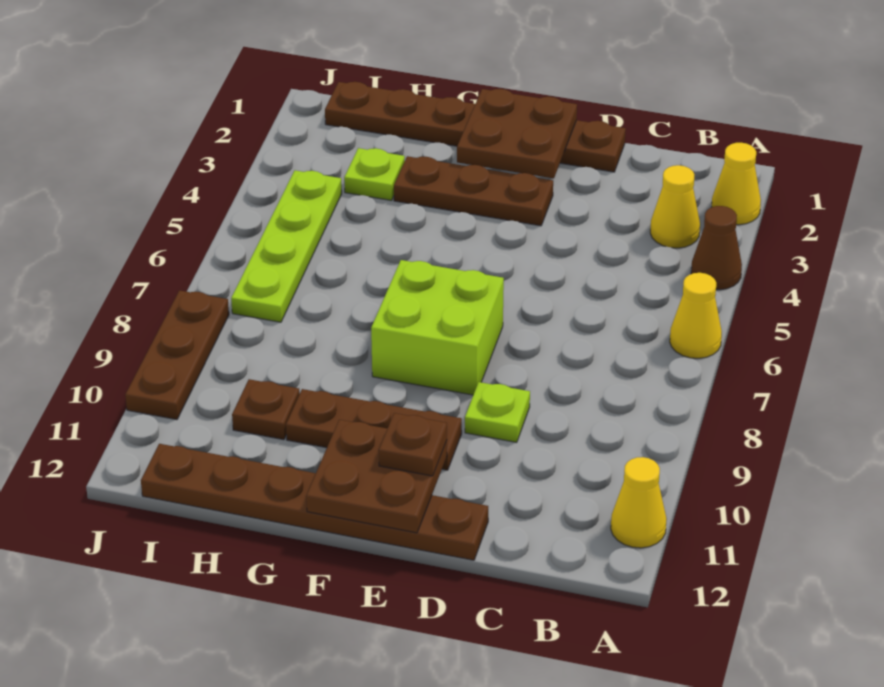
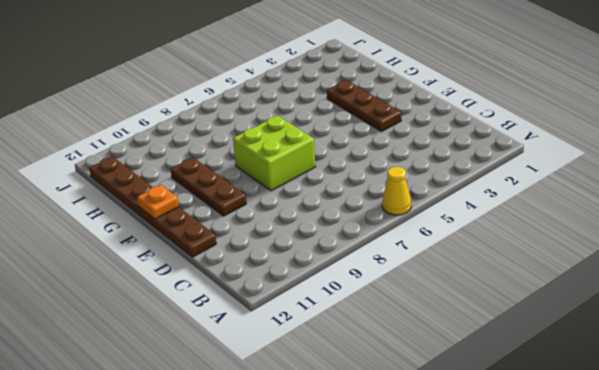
orange 1x1 plate [137,185,179,219] -> brown 2x2 plate [306,420,447,533]
none -> yellow 1x1 cone [712,143,761,225]
none -> brown 1x1 cone [691,206,742,290]
none -> yellow 1x1 cone [611,457,667,548]

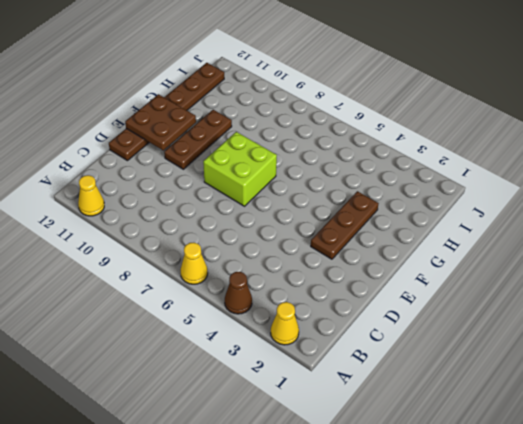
none -> yellow 1x1 cone [650,165,700,248]
none -> brown 1x6 plate [325,82,626,172]
none -> lime 1x1 plate [465,382,530,442]

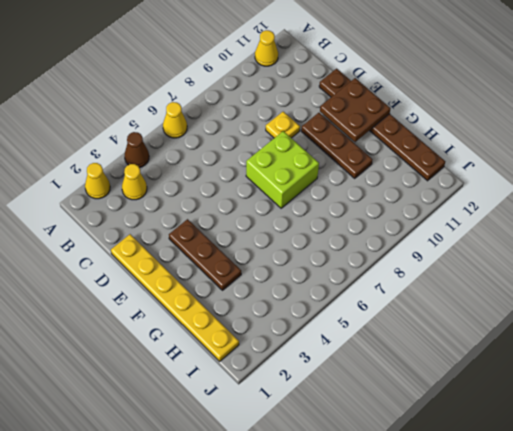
yellow 1x6 plate [111,234,239,361] -> brown 1x6 plate [325,82,626,172]
yellow 1x1 plate [266,112,300,138] -> lime 1x1 plate [465,382,530,442]
none -> lime 1x1 plate [344,148,405,201]
none -> brown 1x1 plate [232,379,300,440]
none -> lime 1x4 plate [231,170,342,322]

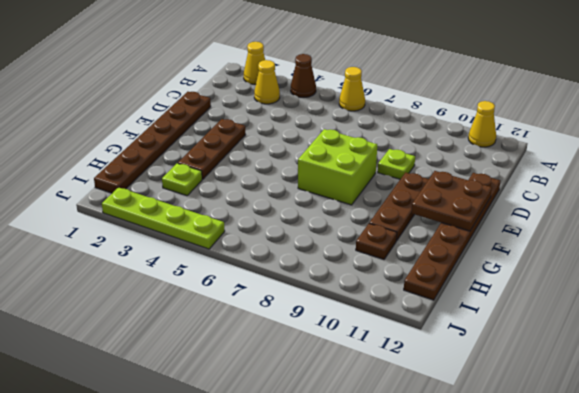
lime 1x4 plate [102,187,225,249] -> lime 1x4 plate moved to [231,170,342,322]
none -> brown 1x3 plate [125,290,229,420]
none -> brown 2x2 plate [457,89,577,178]
none -> brown 1x1 plate [379,413,447,476]

